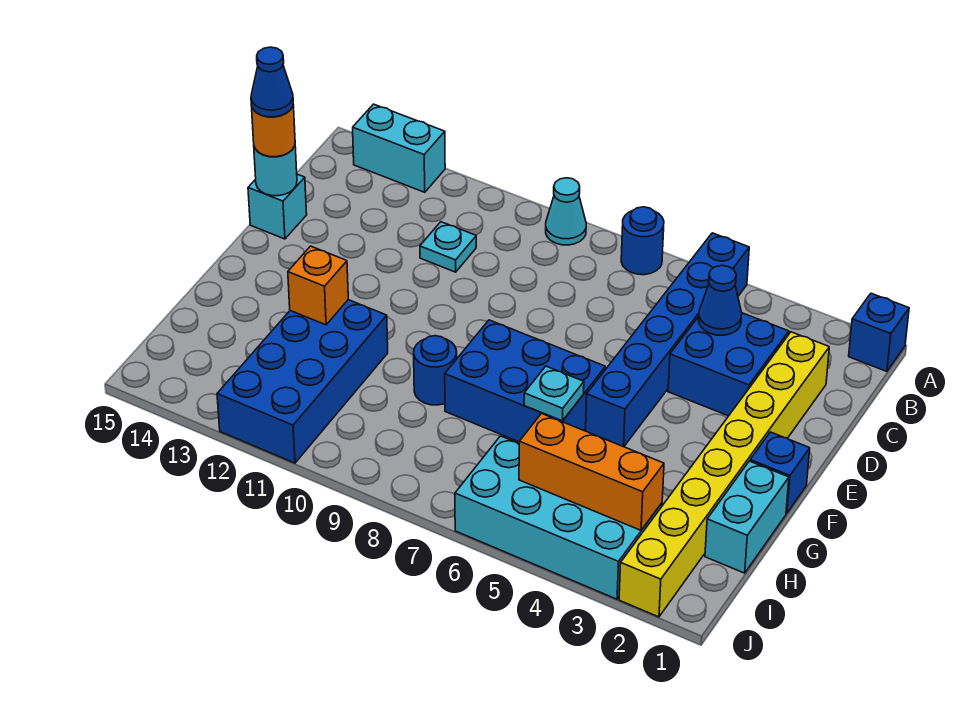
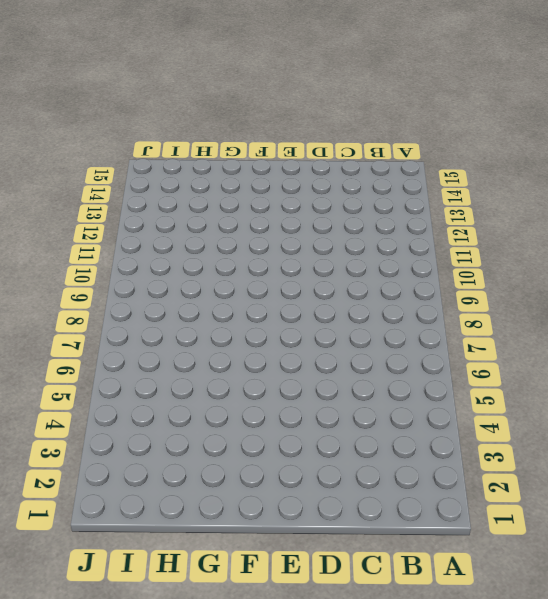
none -> blue 1x1 brick [849,293,909,371]
none -> blue 1x6 brick [586,233,749,447]
none -> blue 1x1 round brick [621,207,664,275]

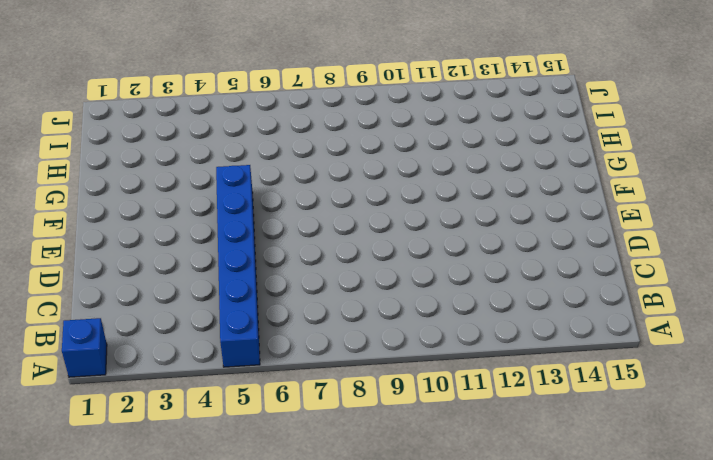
none -> blue 1x1 round brick [621,207,664,275]
none -> cyan 1x1 cone [546,178,586,245]
none -> cyan 1x2 brick [353,104,445,192]

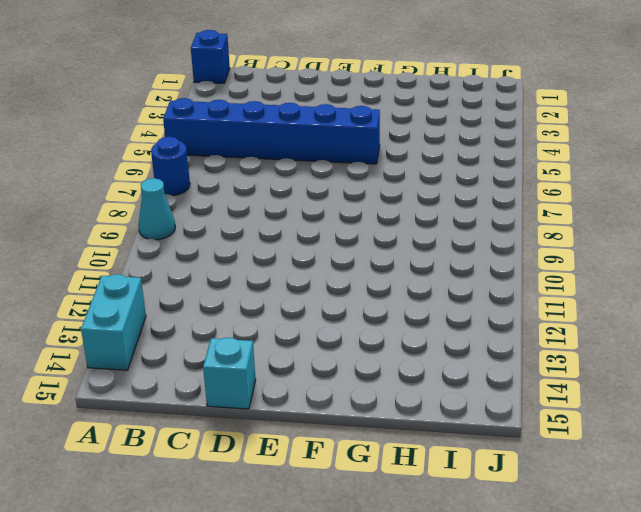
none -> yellow 1x8 brick [619,332,829,617]
none -> blue 2x2 brick [668,313,789,416]
none -> cyan 1x1 plate [420,222,476,272]

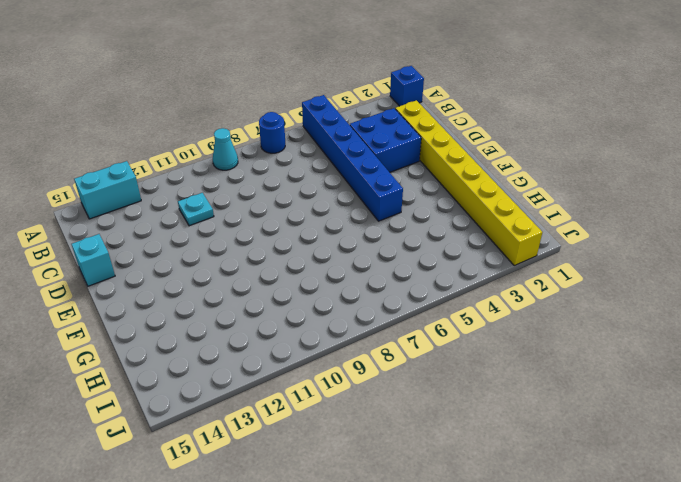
none -> blue 1x1 brick [750,432,810,513]
none -> blue 2x3 brick [445,320,605,442]
none -> cyan 1x2 brick [705,461,789,573]

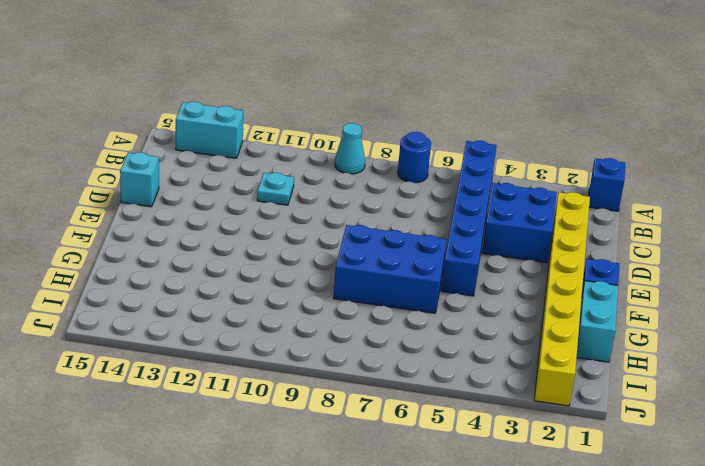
none -> blue 1x1 round brick [414,336,457,405]
none -> blue 2x4 brick [217,300,388,463]
none -> cyan 2x4 brick [455,436,662,599]

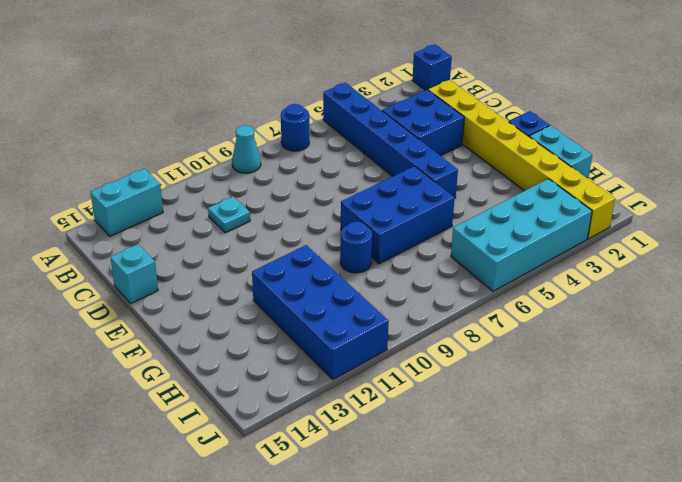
none -> blue 1x1 cone [699,266,742,335]
none -> cyan 1x1 round brick [254,146,297,196]
none -> cyan 1x1 plate [524,366,584,421]

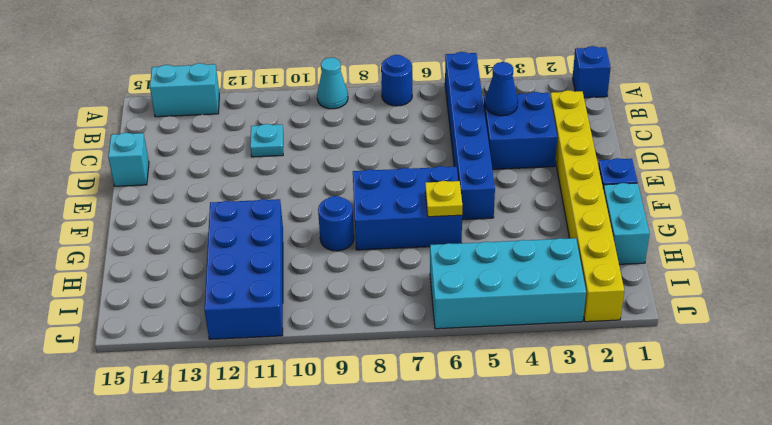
yellow 1x1 plate [425,181,462,217] -> cyan 1x1 plate [524,366,584,421]
none -> cyan 1x1 round brick [254,146,297,196]
none -> orange 1x1 brick [288,246,348,325]
none -> orange 1x3 brick [519,414,664,530]

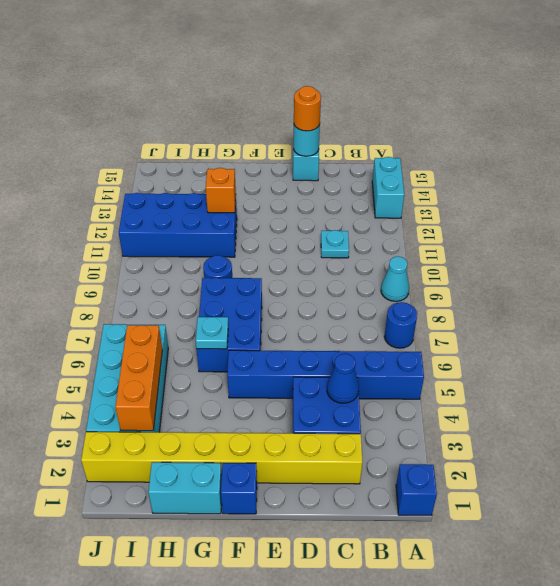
none -> blue 1x1 cone [251,47,293,117]

